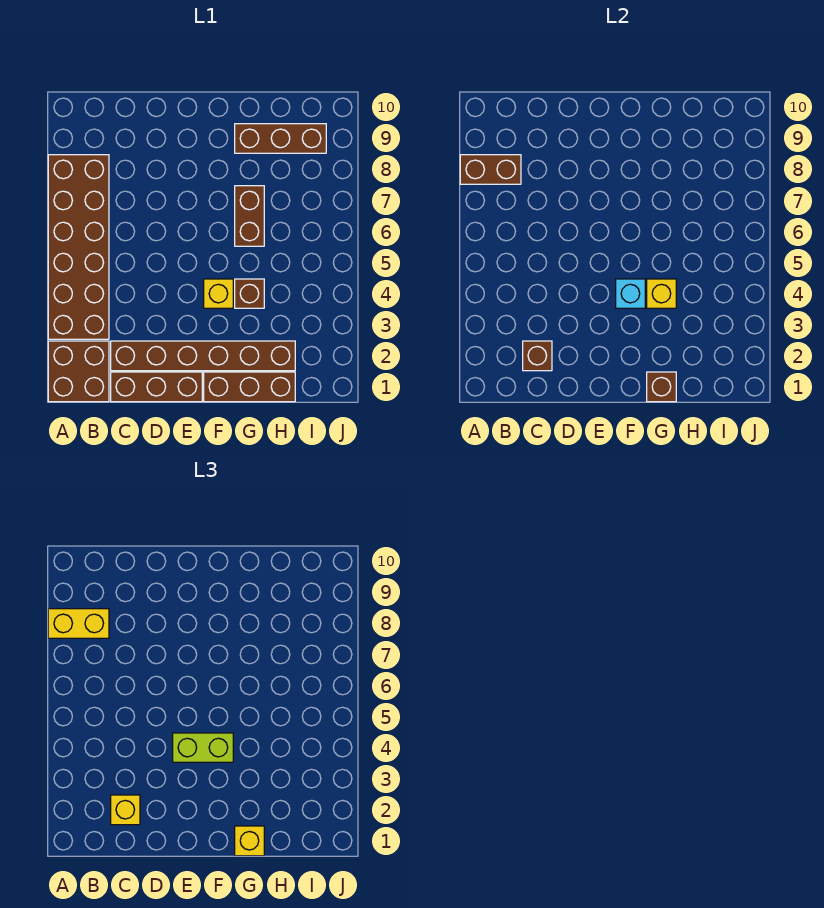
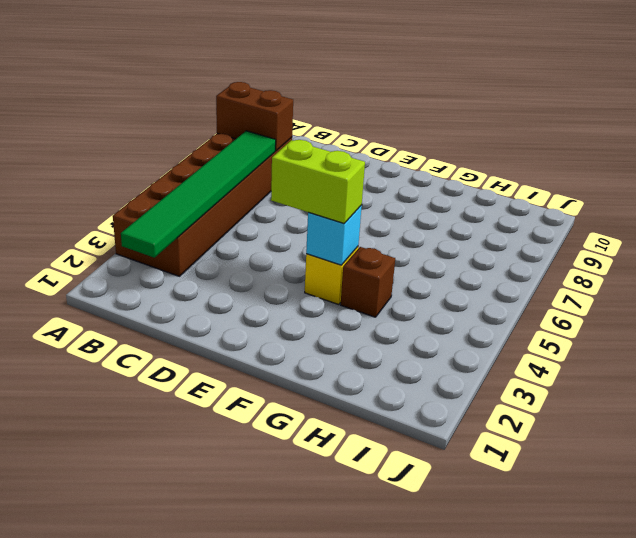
green 1x6 tile [121,131,276,258] -> none
none -> brown 2x2 brick [48,341,109,402]
none -> brown 1x3 brick [111,372,202,402]
none -> brown 1x6 brick [111,341,295,371]

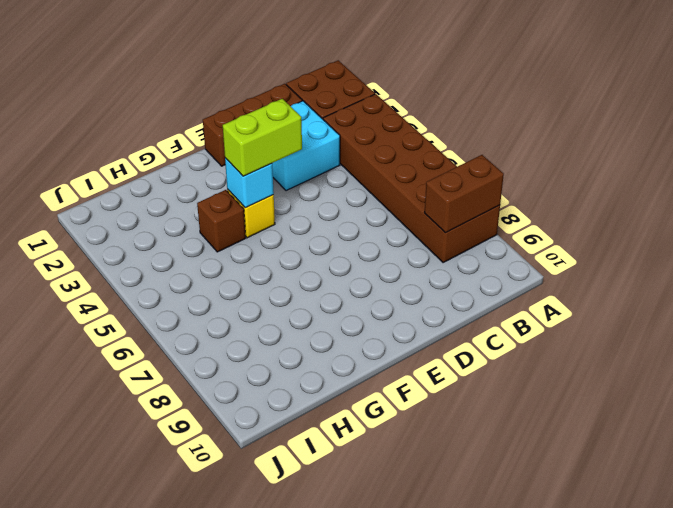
cyan 2x2 brick [272,101,340,191] -> brown 1x6 brick [111,341,295,371]
none -> brown 1x3 brick [204,372,295,402]
none -> brown 1x2 brick [235,186,264,246]
none -> brown 1x3 brick [235,124,326,153]

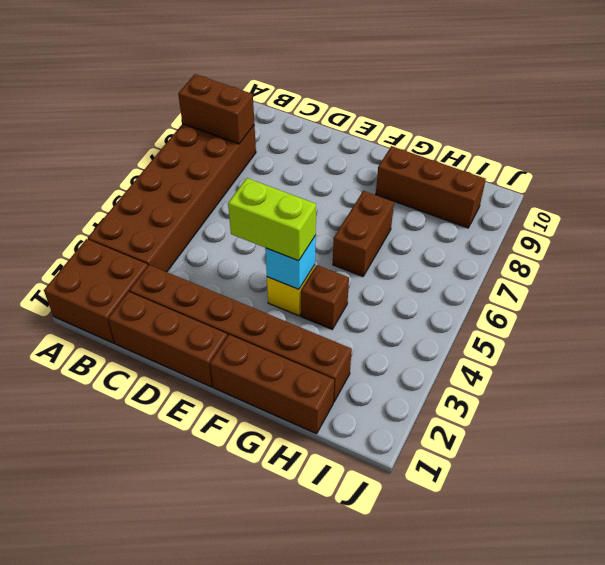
none -> brown 1x1 brick [523,341,552,371]
none -> brown 1x1 brick [647,372,676,402]
none -> yellow 1x1 brick [647,279,676,308]

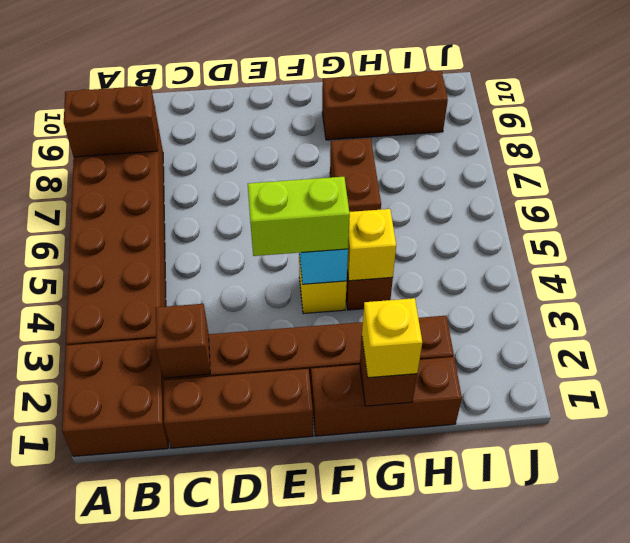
none -> yellow 1x2 brick [48,609,109,638]
none -> yellow 1x1 brick [111,795,140,825]

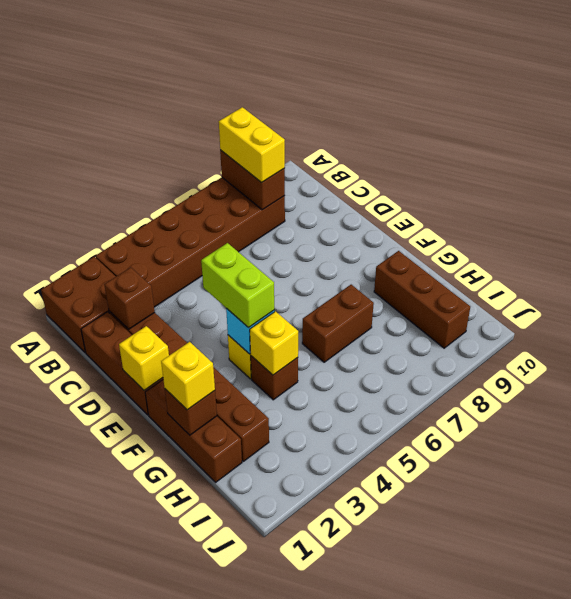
yellow 1x1 brick [119,326,169,390] -> yellow 1x1 brick moved to [111,795,140,825]

